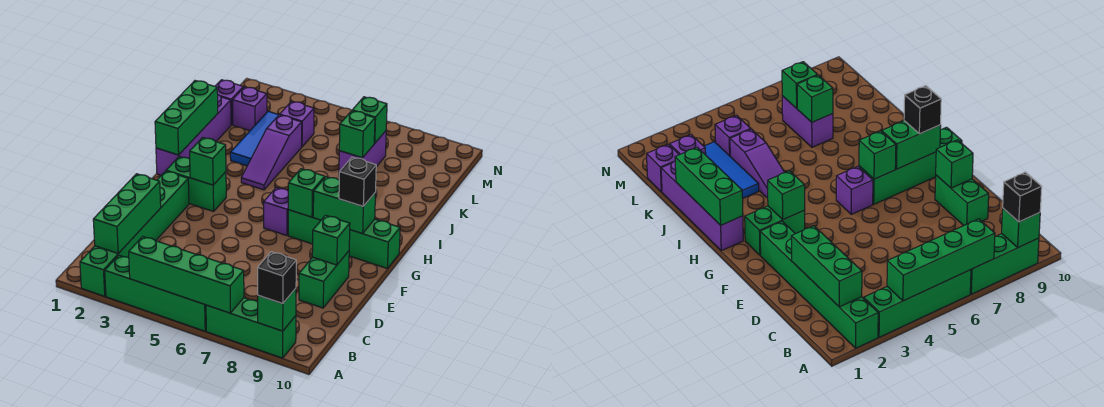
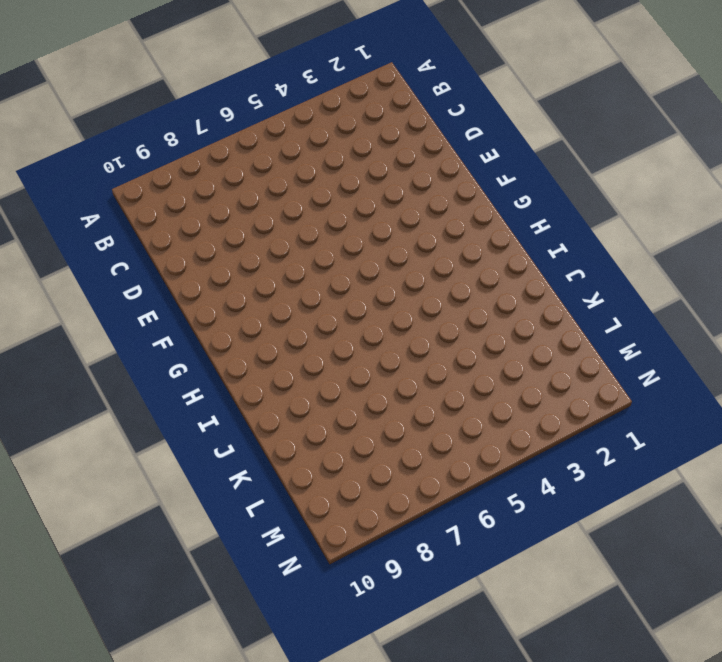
none -> green 1x6 brick [80,171,189,296]
none -> green 1x4 brick [105,255,206,331]
none -> green 1x3 brick [206,298,296,358]

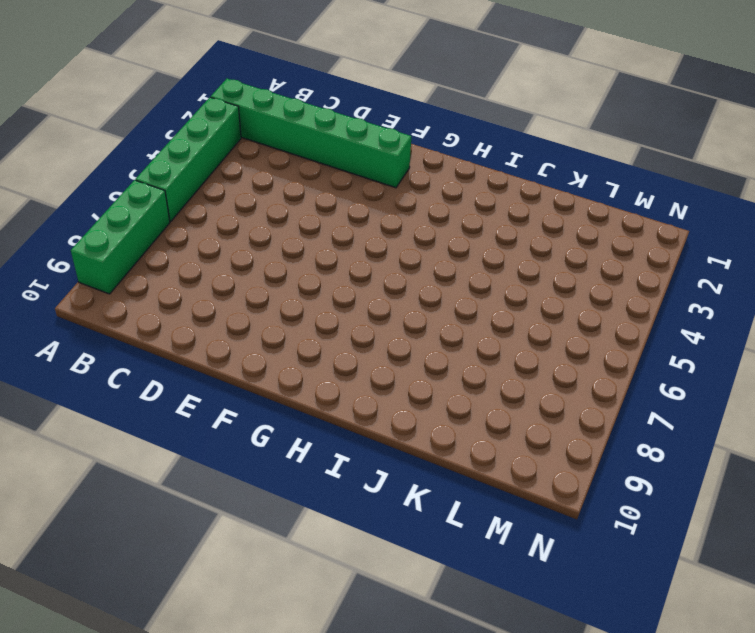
none -> green 1x2 brick [299,251,349,308]
none -> green 1x2 brick [166,157,226,211]
none -> purple 1x1 brick [263,188,288,236]

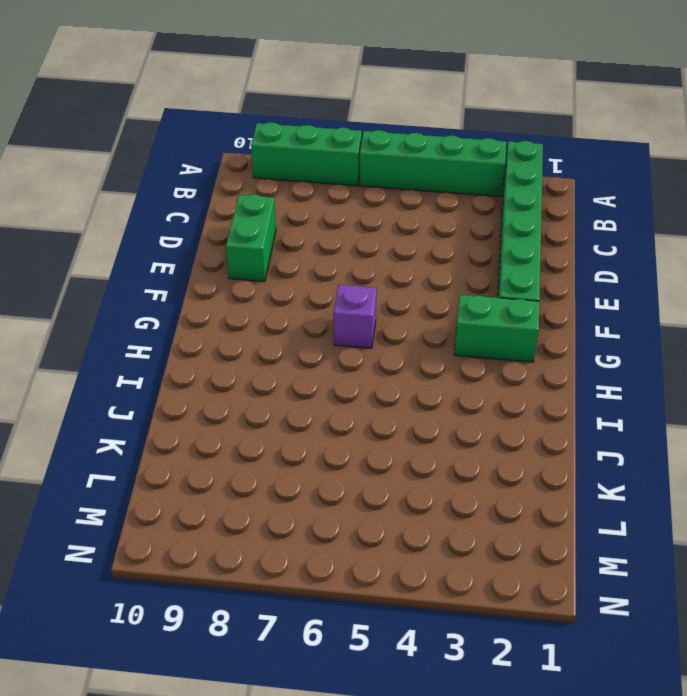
none -> green 1x4 brick [288,210,400,268]
none -> purple 1x4 brick [156,95,231,175]
none -> purple 1x3 slope [241,115,302,190]

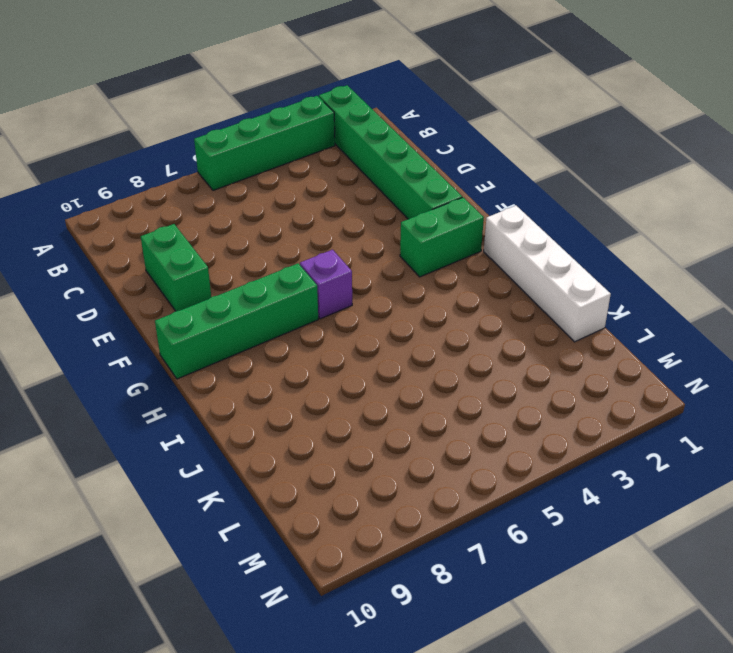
white 1x4 brick [484,206,611,342] -> purple 1x4 brick [156,95,231,175]
none -> green 1x3 brick [206,298,296,358]
none -> purple 1x3 slope [241,115,302,190]
none -> blue 1x3 tile [230,111,278,166]

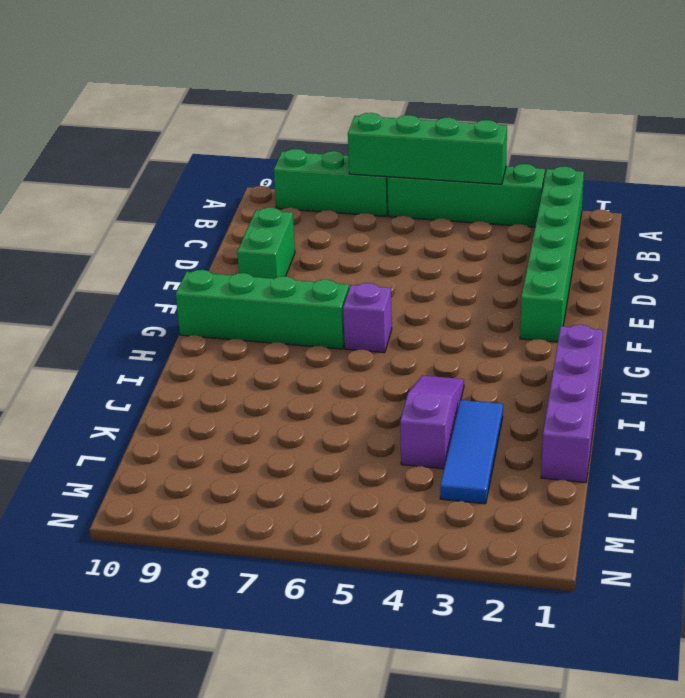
none -> green 1x2 brick [166,157,226,211]
none -> purple 1x2 brick [339,131,386,173]
none -> purple 1x1 brick [215,80,244,125]

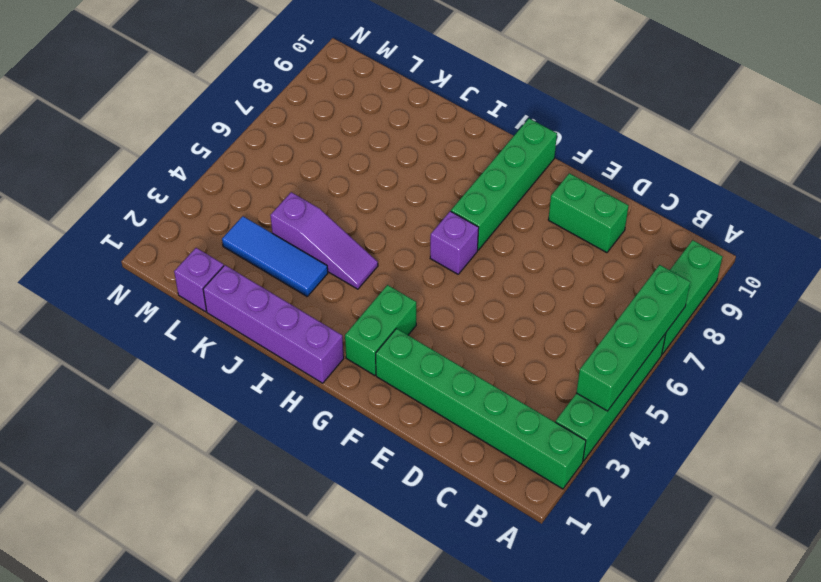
none -> purple 1x2 brick [339,131,386,173]
none -> purple 1x1 brick [232,87,267,131]
none -> purple 1x1 brick [280,101,314,147]

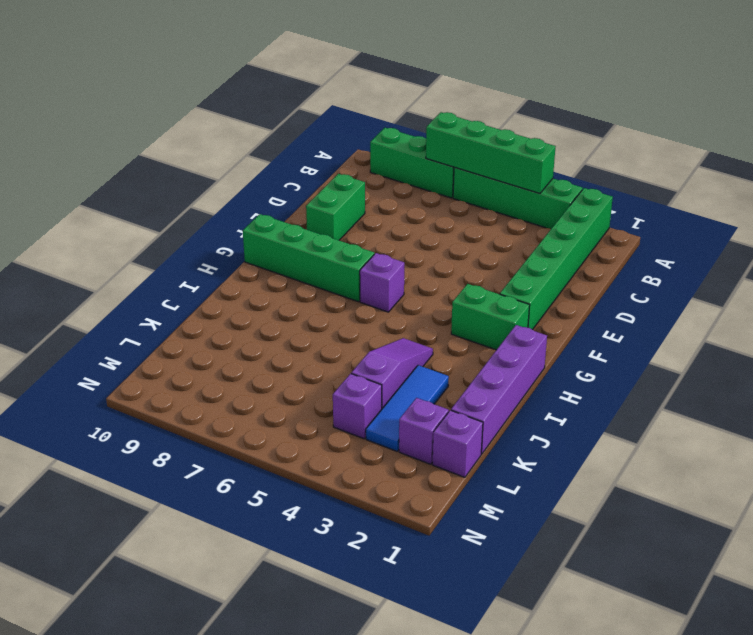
none -> purple 1x2 brick [339,131,386,173]
none -> green 1x1 brick [258,288,296,331]
none -> green 1x3 brick [93,174,161,253]

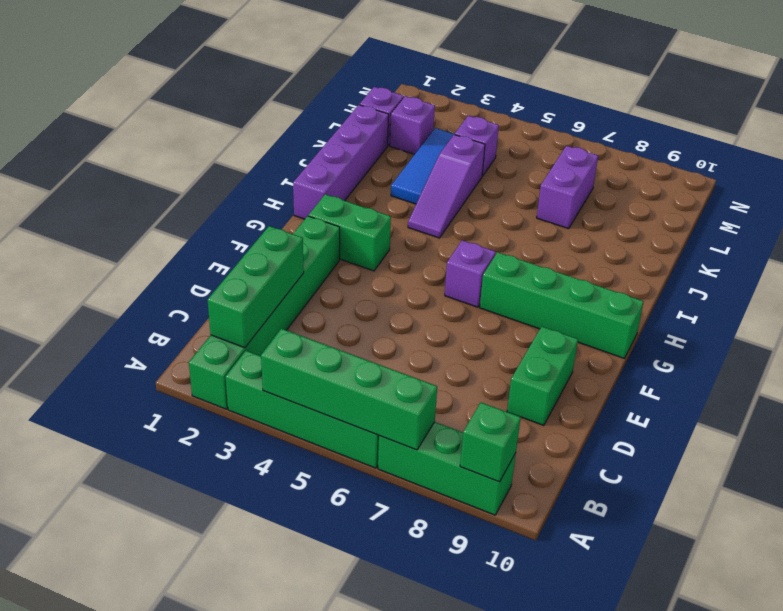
none -> green 1x1 brick [312,215,350,265]
none -> green 1x1 brick [190,137,226,185]
none -> green 1x1 brick [288,169,325,217]

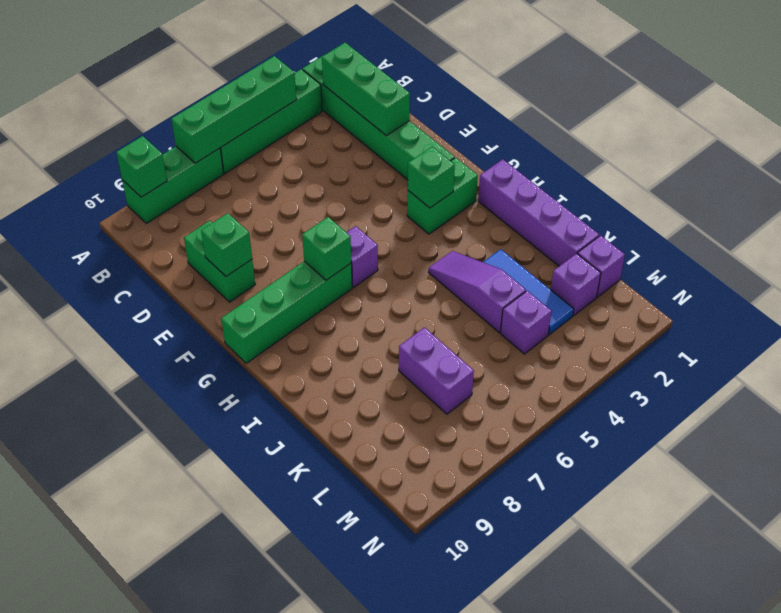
none -> green 1x2 brick [313,177,375,234]
none -> green 1x3 brick [155,81,218,155]
none -> green 1x1 brick [339,111,375,158]

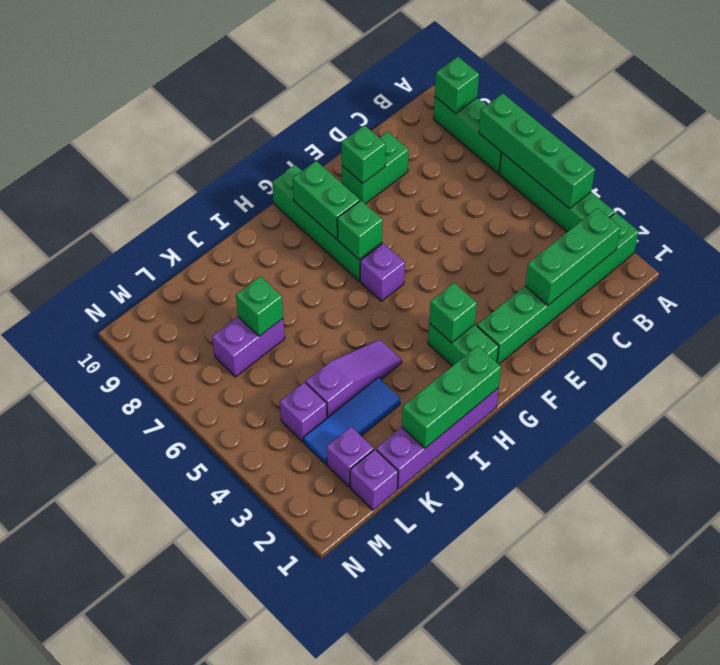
none -> green 1x1 brick [352,97,387,143]
none -> black 1x1 brick [258,252,296,304]
none -> black 1x1 brick [339,157,376,206]

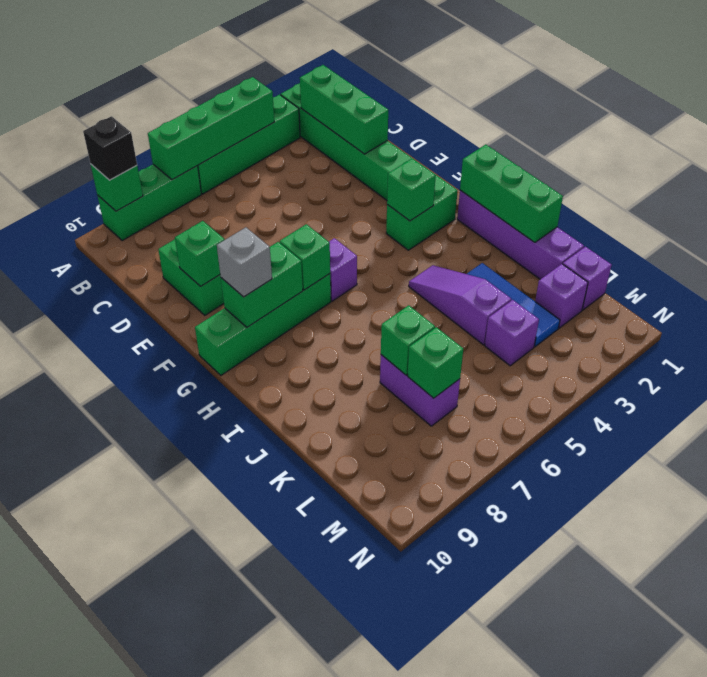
grey 1x1 brick [217,227,272,297] -> black 1x1 brick [339,157,376,206]

